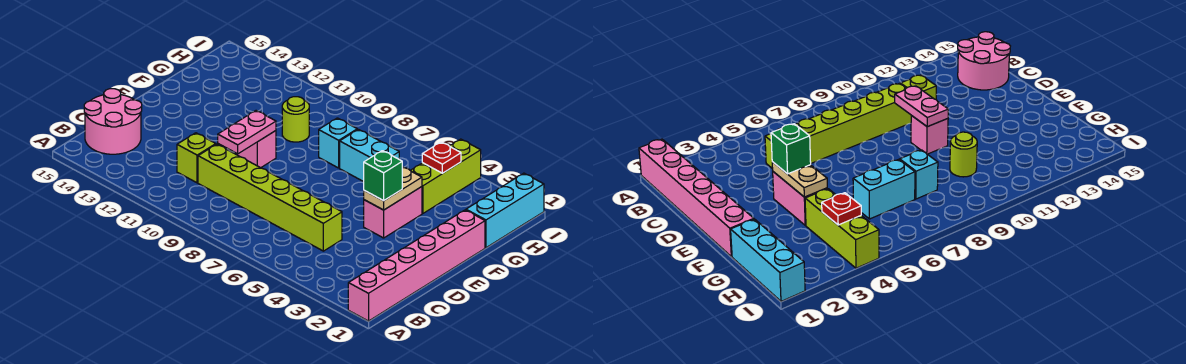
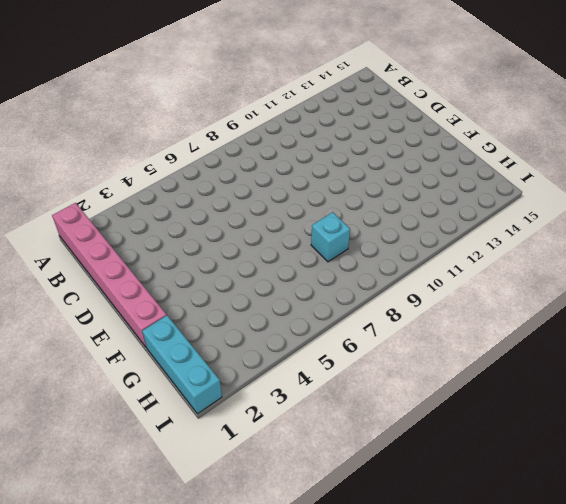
none -> pink 2x2 round brick [84,89,142,154]
none -> lime 1x6 brick [198,144,342,251]
none -> lime 1x1 brick [177,133,216,183]

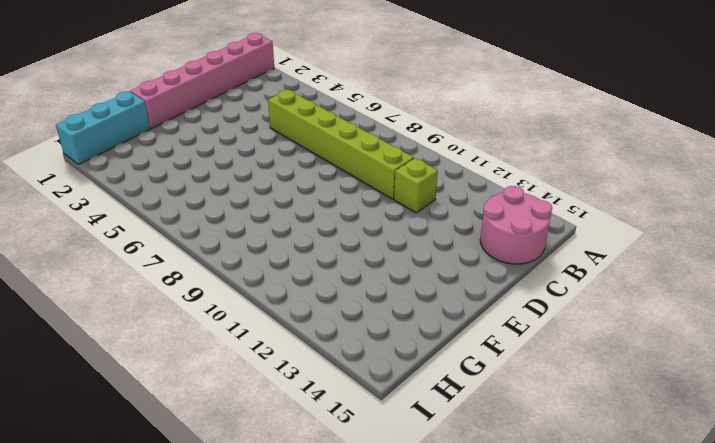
none -> pink 1x2 brick [364,187,422,238]
none -> pink 1x1 brick [237,131,276,168]
none -> lime 1x3 brick [410,139,481,214]

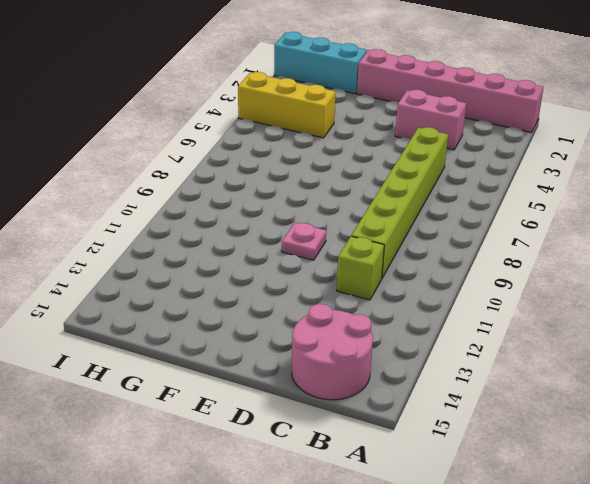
pink 1x2 brick [395,90,466,150] -> pink 1x2 brick moved to [364,187,422,238]
pink 1x1 plate [282,223,326,260] -> pink 1x1 brick [237,131,276,168]
yellow 1x3 brick [238,72,336,138] -> lime 1x3 brick [410,139,481,214]
none -> cyan 1x2 brick [340,129,399,182]
none -> cyan 1x1 brick [319,118,357,168]
none -> lime 1x1 round brick [282,97,309,142]

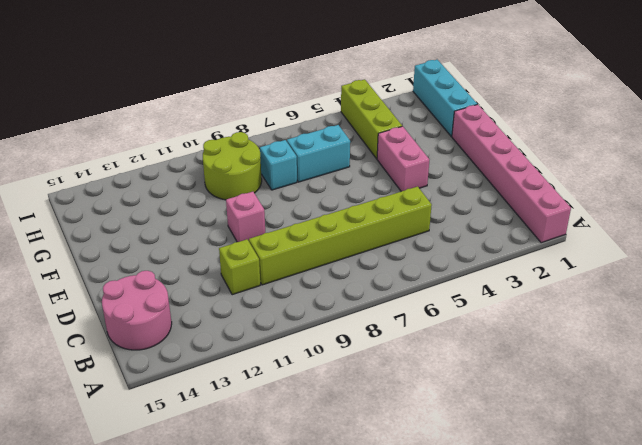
lime 2x2 round brick [203,132,262,200] -> lime 1x1 round brick [282,97,309,142]
none -> pink 1x2 plate [218,111,276,154]
none -> tan 1x2 plate [364,167,422,210]
none -> red 1x1 plate [422,142,461,173]

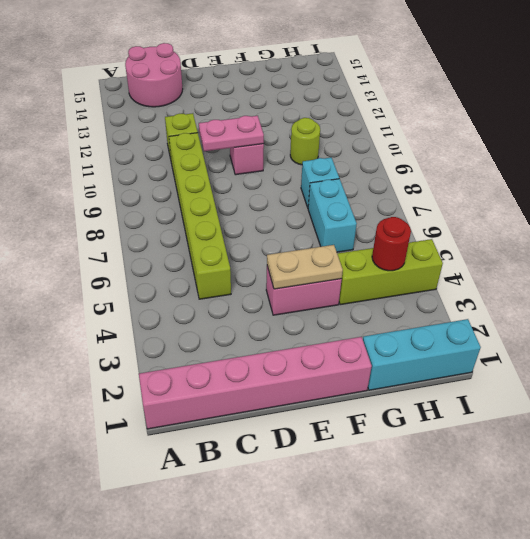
red 1x1 round brick [372,217,411,271] -> red 1x1 plate [422,142,461,173]
none -> green 1x1 brick [364,151,402,201]

